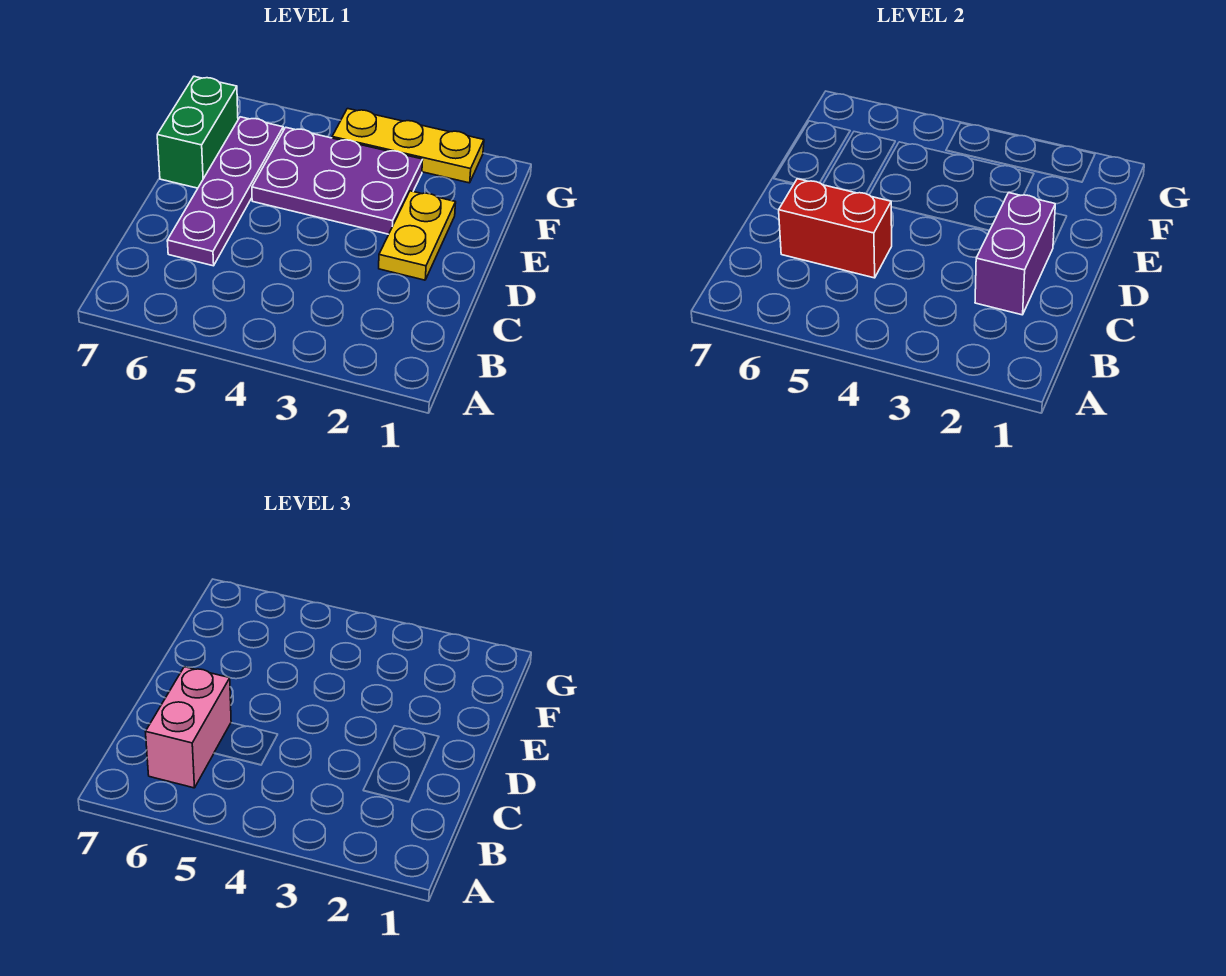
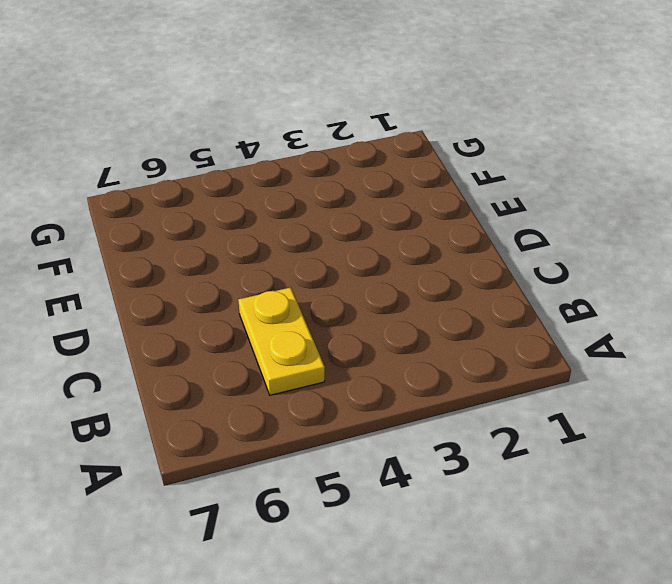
yellow 1x2 plate [238,287,325,395] -> yellow 1x2 plate moved to [379,191,456,280]
none -> purple 1x4 plate [167,117,283,266]
none -> purple 2x3 plate [252,127,423,234]

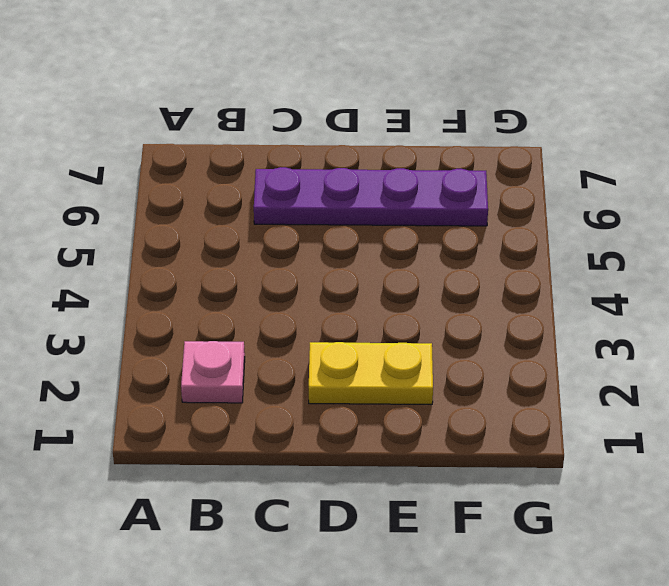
pink 1x1 plate [181,341,245,403] -> none
none -> purple 2x3 plate [252,127,423,234]
none -> green 1x2 brick [157,76,238,188]

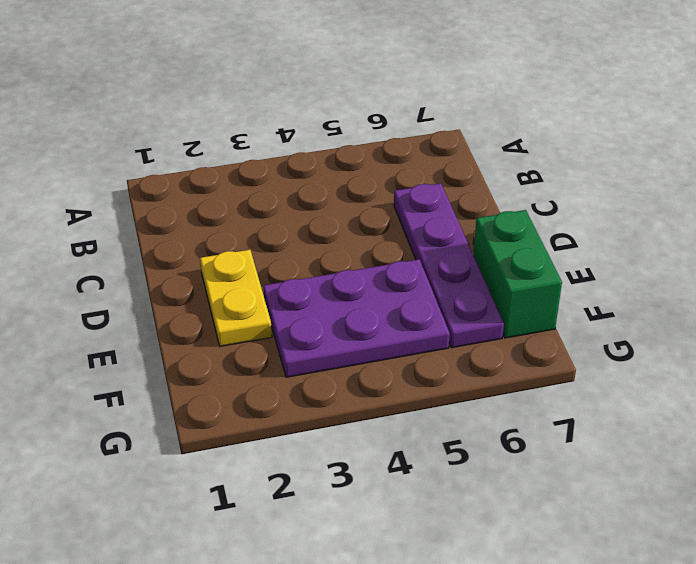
none -> yellow 1x3 plate [332,109,484,183]
none -> purple 1x2 brick [975,193,1055,315]

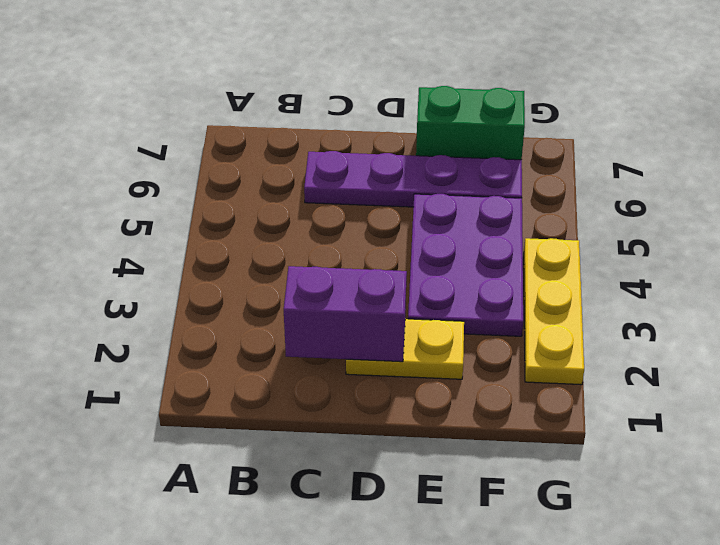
none -> red 1x2 brick [779,179,892,278]
none -> pink 1x2 brick [146,667,231,788]

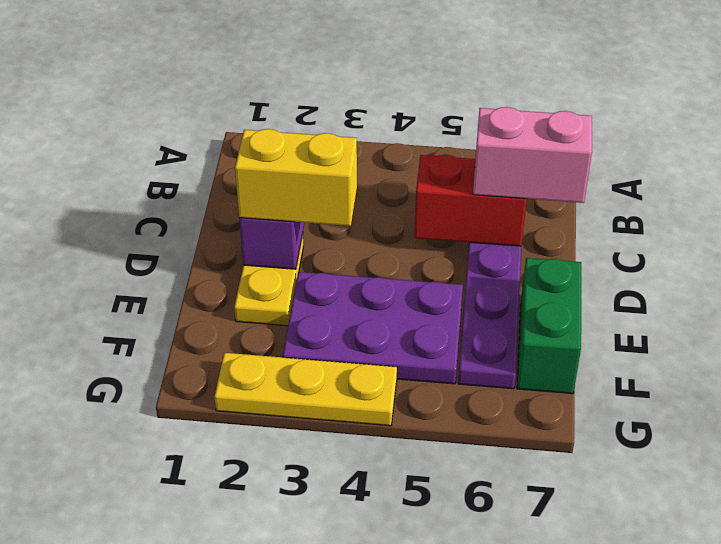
pink 1x2 brick [473,107,592,203] -> pink 1x2 brick turned to [146,667,231,788]
yellow 1x2 brick [235,129,357,226] -> none

